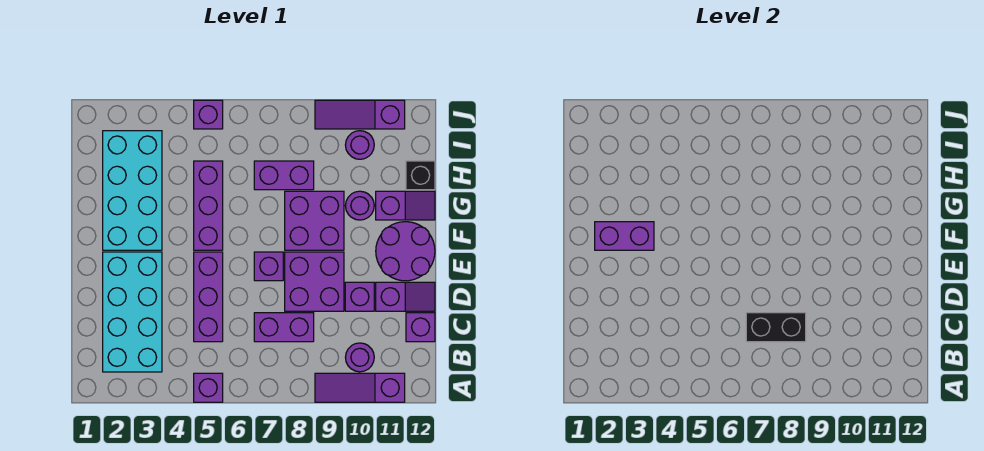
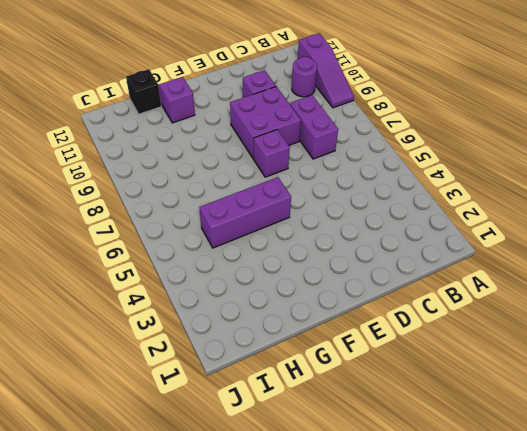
none -> purple 1x1 brick [194,373,223,402]
none -> cyan 2x4 brick [103,252,162,372]
none -> purple 1x3 brick [194,252,223,342]

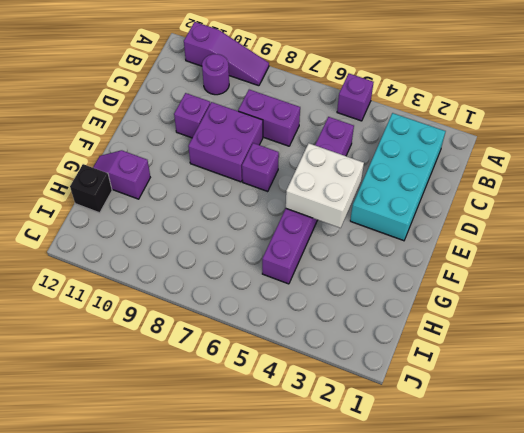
white 2x2 brick [286,143,364,228] -> none
none -> purple 1x1 brick [406,313,435,342]
none -> purple 1x2 slope [376,282,435,311]
none -> purple 2x2 round brick [376,222,435,281]

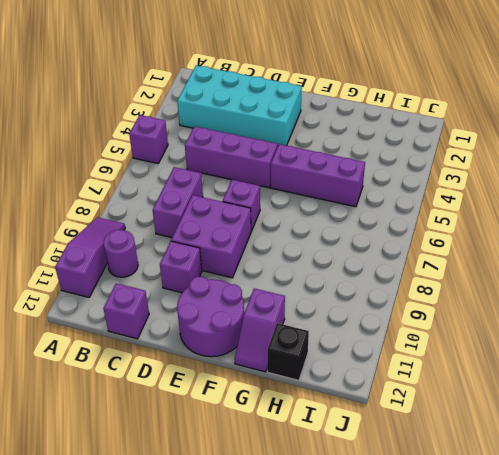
none -> purple 1x2 slope [376,282,435,311]
none -> cyan 2x4 brick [103,131,162,250]
none -> purple 2x2 brick [285,191,344,250]

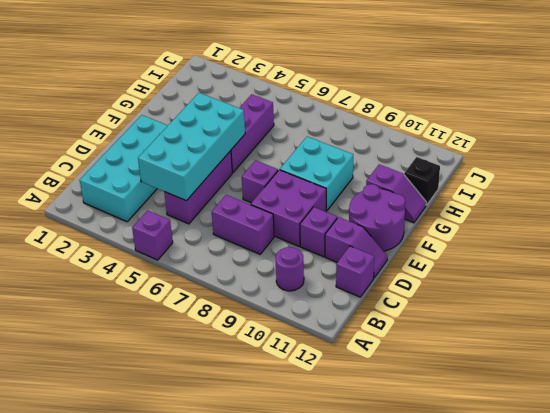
cyan 2x4 brick [138,93,245,201] -> cyan 2x4 brick moved to [103,131,162,250]
cyan 2x2 brick [280,137,353,211] -> purple 2x2 brick [285,191,344,250]
none -> purple 1x3 slope [315,373,405,402]
none -> purple 1x1 round brick [345,191,374,220]
none -> purple 1x2 brick [254,161,314,190]

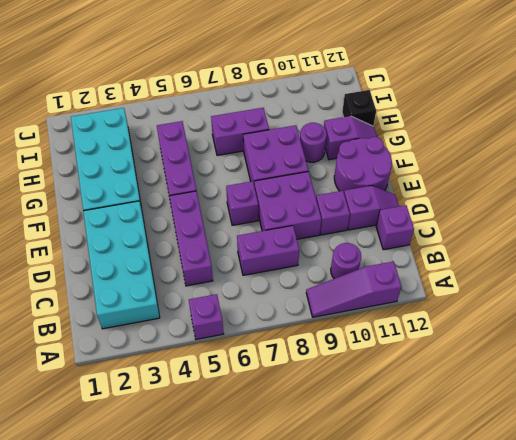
none -> purple 1x1 round brick [346,131,374,159]
none -> purple 1x1 brick [194,100,223,129]
none -> purple 1x3 slope [315,100,405,129]

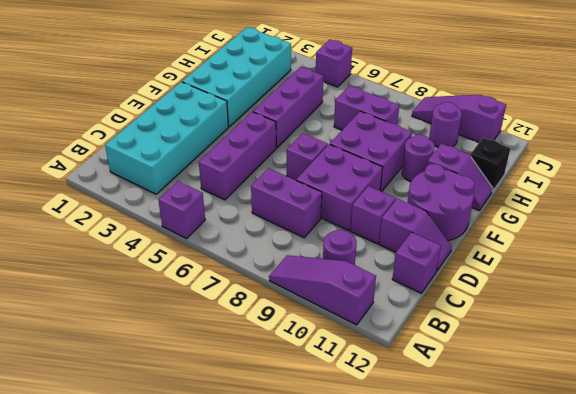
none -> black 1x2 brick [746,313,806,342]
none -> purple 1x2 brick [595,222,654,250]

